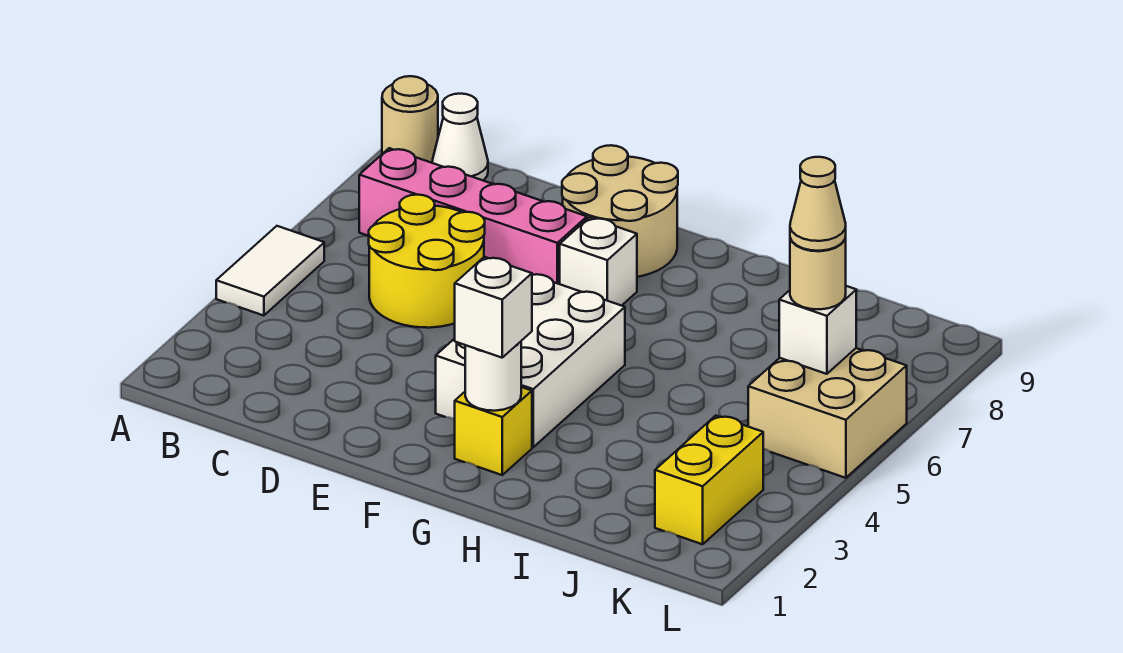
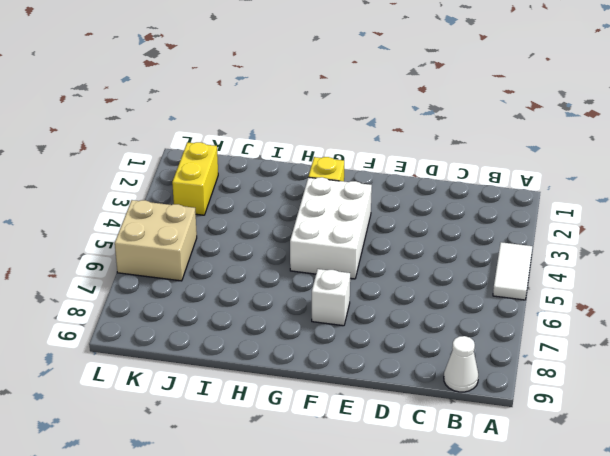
none -> tan 1x1 round brick [382,76,438,163]
none -> pink 1x4 brick [359,148,587,284]
none -> yellow 2x2 round brick [369,195,485,328]

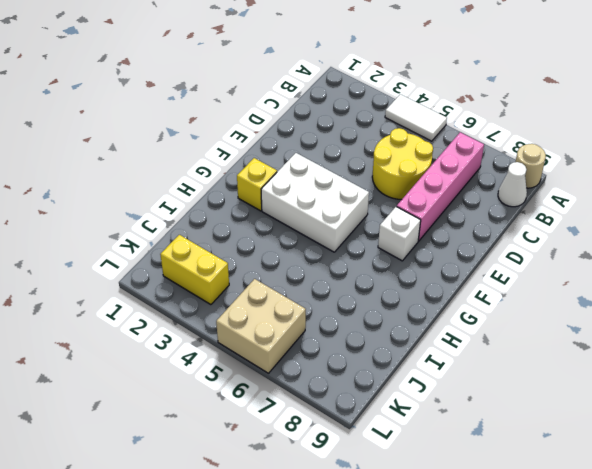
none -> tan 2x2 round brick [562,145,678,277]
none -> white 1x1 round brick [465,342,521,411]
none -> white 1x1 brick [779,286,856,374]

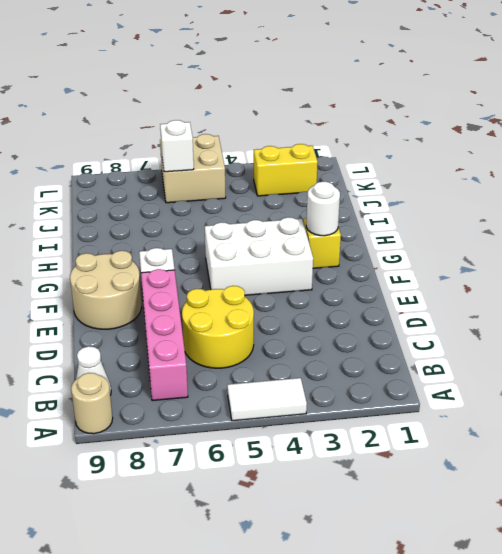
none -> white 1x1 brick [455,257,532,358]
none -> tan 1x1 round brick [790,237,846,309]
none -> tan 1x1 cone [790,157,846,251]

